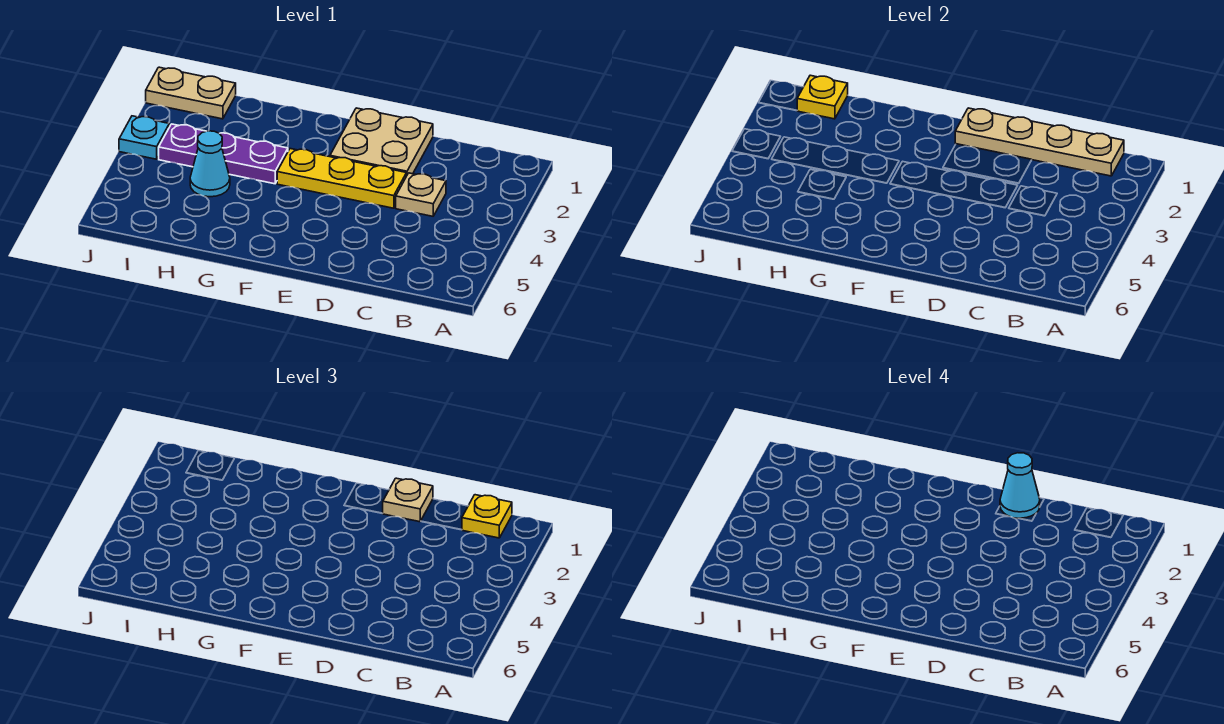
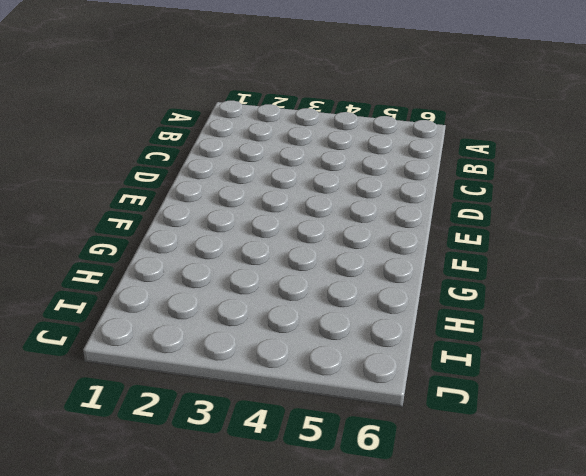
none -> tan 1x1 plate [396,173,446,216]
none -> tan 2x2 plate [330,108,433,175]
none -> yellow 1x3 plate [277,149,407,208]

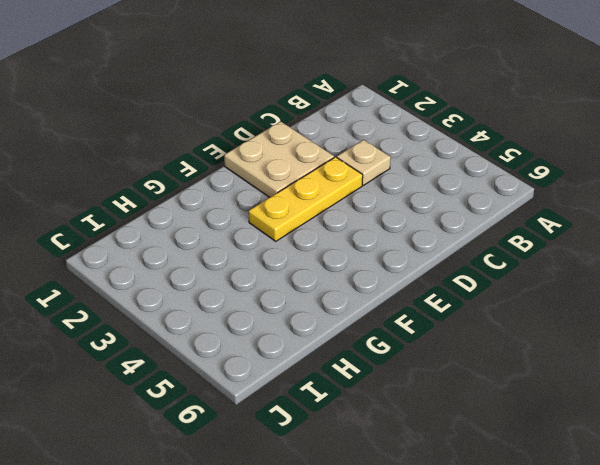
none -> purple 1x3 plate [159,124,288,184]
none -> cyan 1x1 cone [190,131,230,197]
none -> tan 1x2 plate [146,67,236,119]

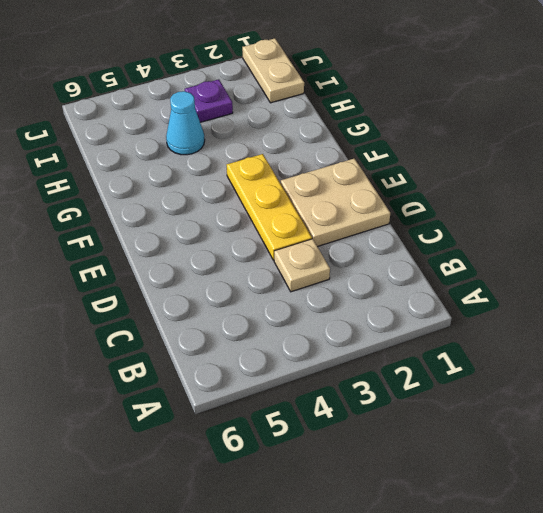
purple 1x1 plate [185,80,233,122] -> purple 1x3 plate [159,124,288,184]
none -> cyan 1x1 plate [119,116,169,159]
none -> tan 1x4 plate [955,108,1124,176]
none -> yellow 1x1 plate [797,75,848,119]

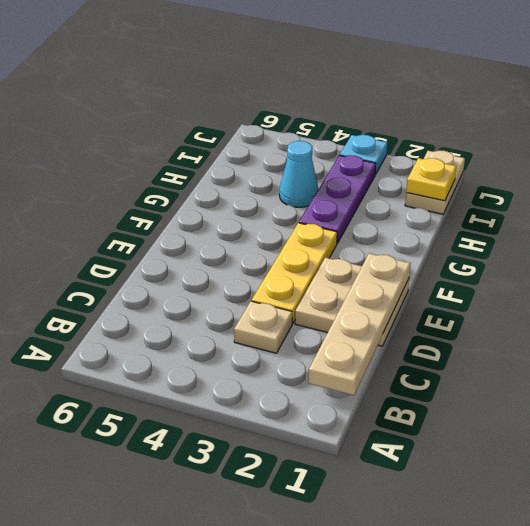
none -> yellow 1x1 plate [462,495,512,538]
none -> tan 1x1 plate [382,478,433,522]
none -> cyan 1x1 cone [1000,453,1040,518]

